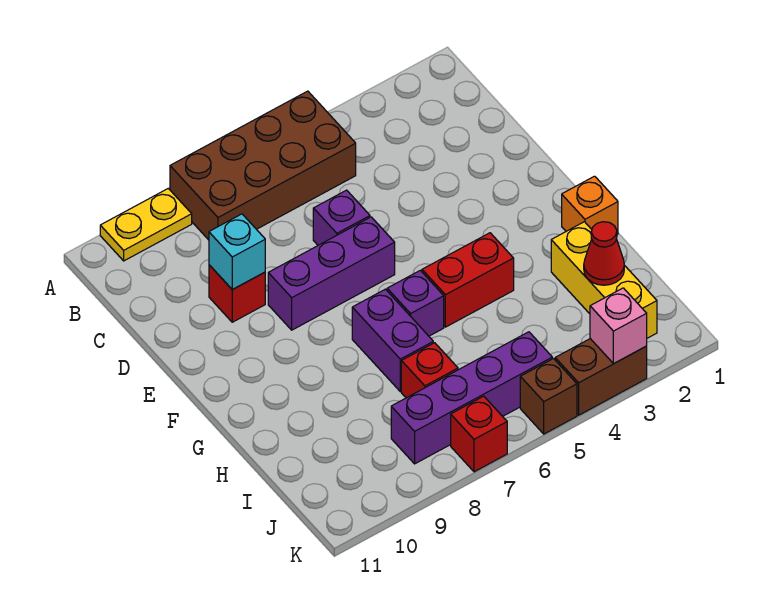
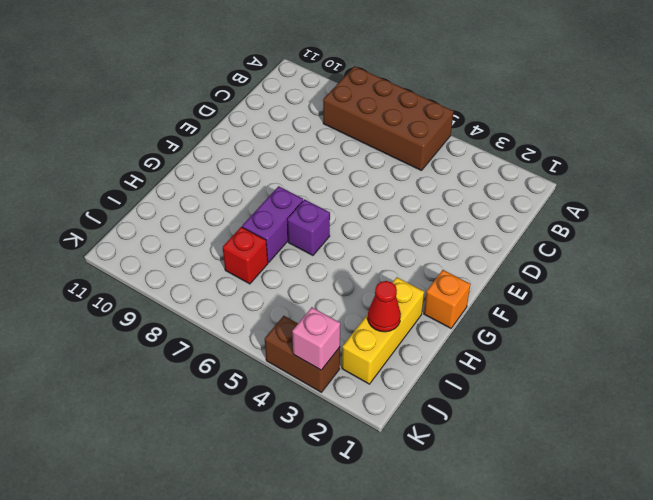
none -> yellow 1x2 plate [100,188,192,261]
none -> purple 1x1 brick [313,190,370,245]
none -> red 1x1 brick [209,265,265,322]

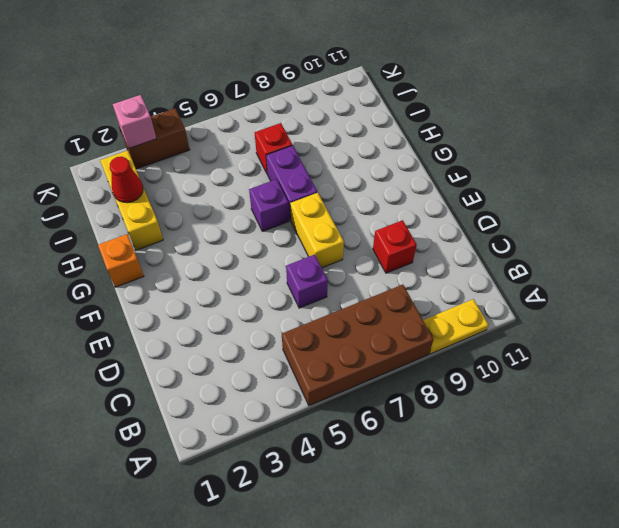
yellow 1x2 brick [290,193,344,268] -> purple 1x3 brick [268,217,395,330]
none -> red 1x2 brick [422,233,514,327]
none -> purple 1x4 brick [391,332,552,464]
none -> brown 1x1 brick [520,359,577,434]

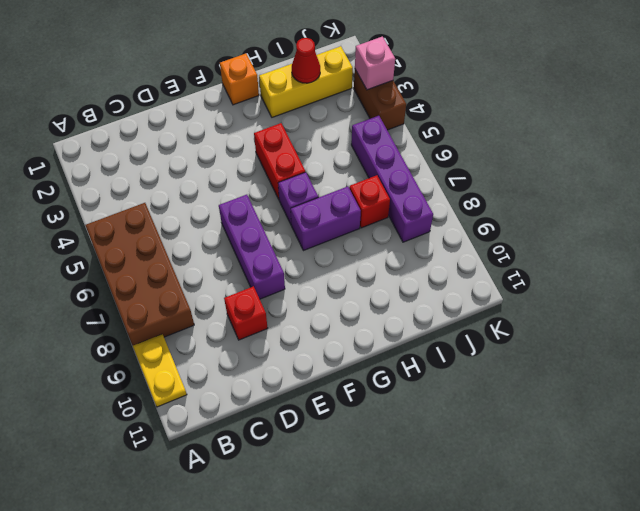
none -> purple 1x1 brick [313,190,370,245]
none -> brown 1x1 brick [520,359,577,434]
none -> red 1x1 brick [451,396,507,472]

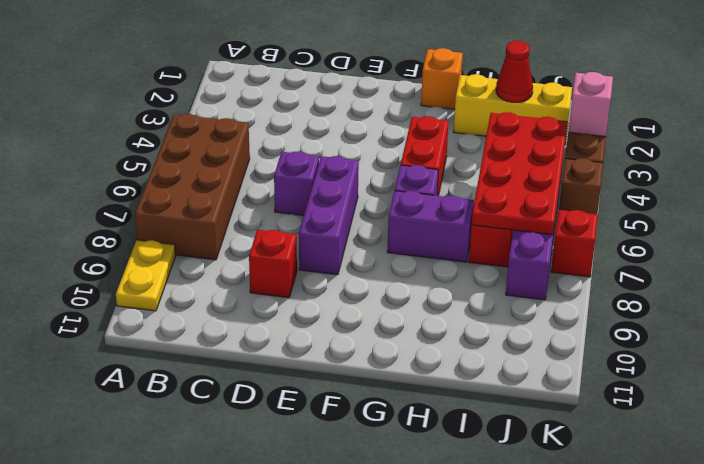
red 2x4 plate [472,112,567,235] -> none
none -> cyan 1x1 brick [209,214,265,290]

